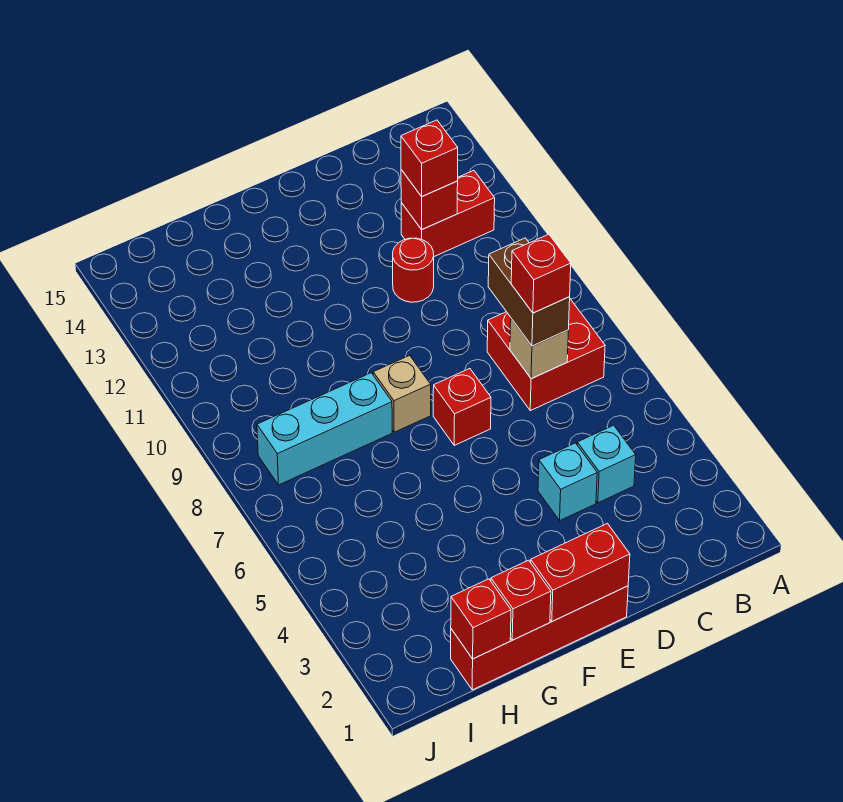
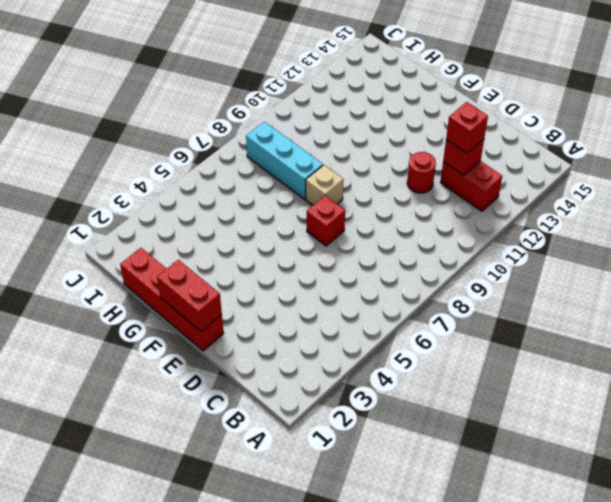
none -> red 2x2 brick [487,299,605,411]
none -> cyan 1x1 brick [577,425,636,503]
none -> cyan 1x1 brick [538,443,597,520]

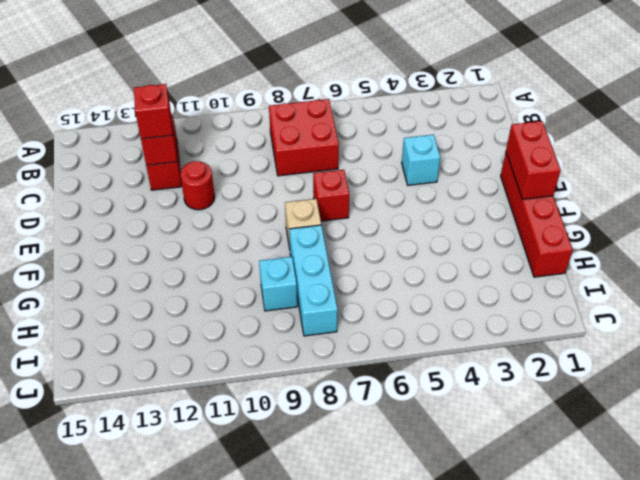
cyan 1x1 brick [259,257,297,311] -> cyan 1x1 brick moved to [577,425,636,503]
none -> tan 1x1 brick [510,319,568,379]
none -> red 1x1 brick [491,560,551,640]
none -> red 1x1 brick [451,579,511,659]

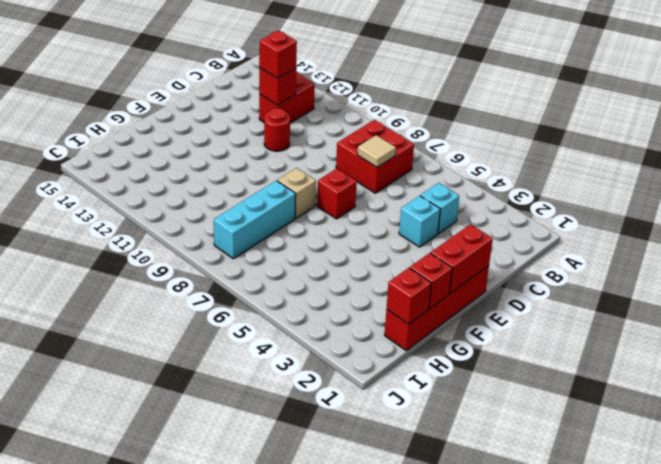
tan 1x1 tile [357,135,396,167] -> tan 1x1 brick [510,319,568,379]
none -> brown 1x2 brick [488,238,570,346]
none -> red 1x1 brick [511,234,571,313]

